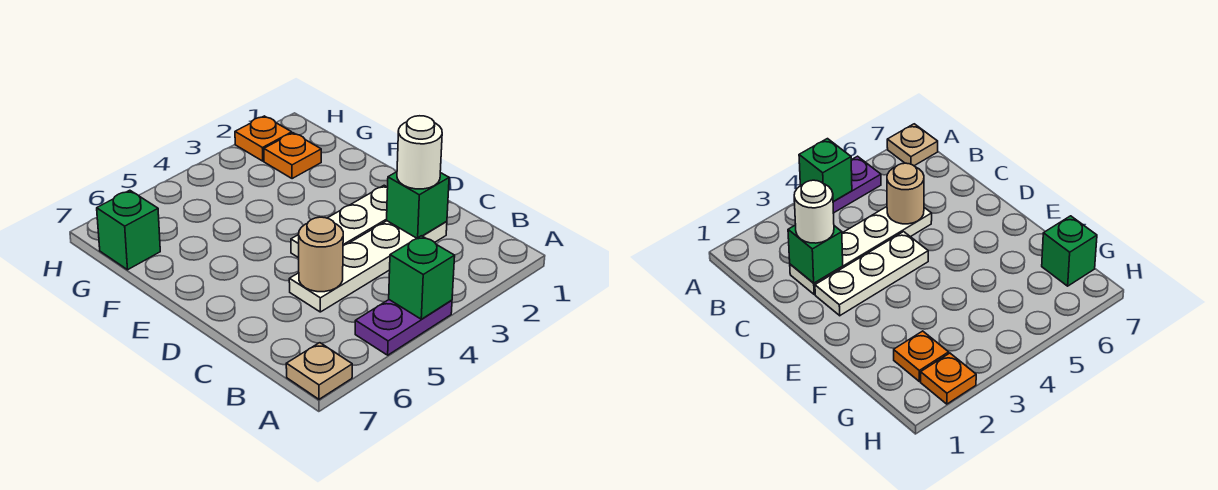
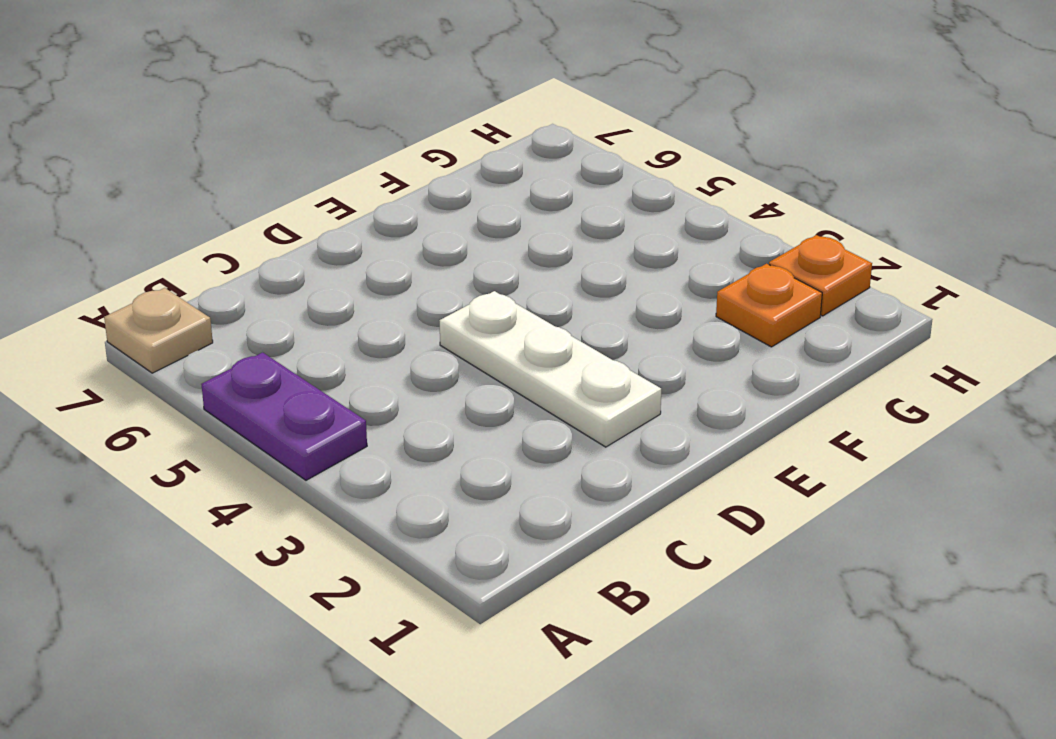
none -> white 1x4 plate [289,221,447,312]
none -> green 1x1 brick [97,190,160,270]

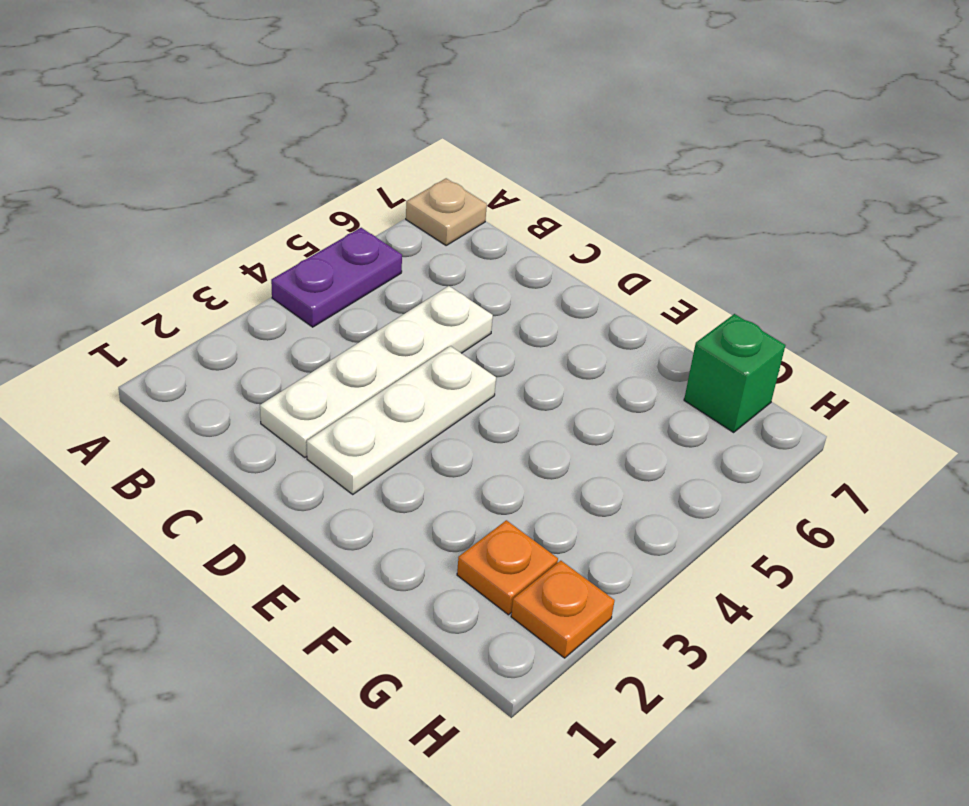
none -> green 1x1 brick [389,236,455,319]
none -> green 1x1 brick [387,172,449,238]

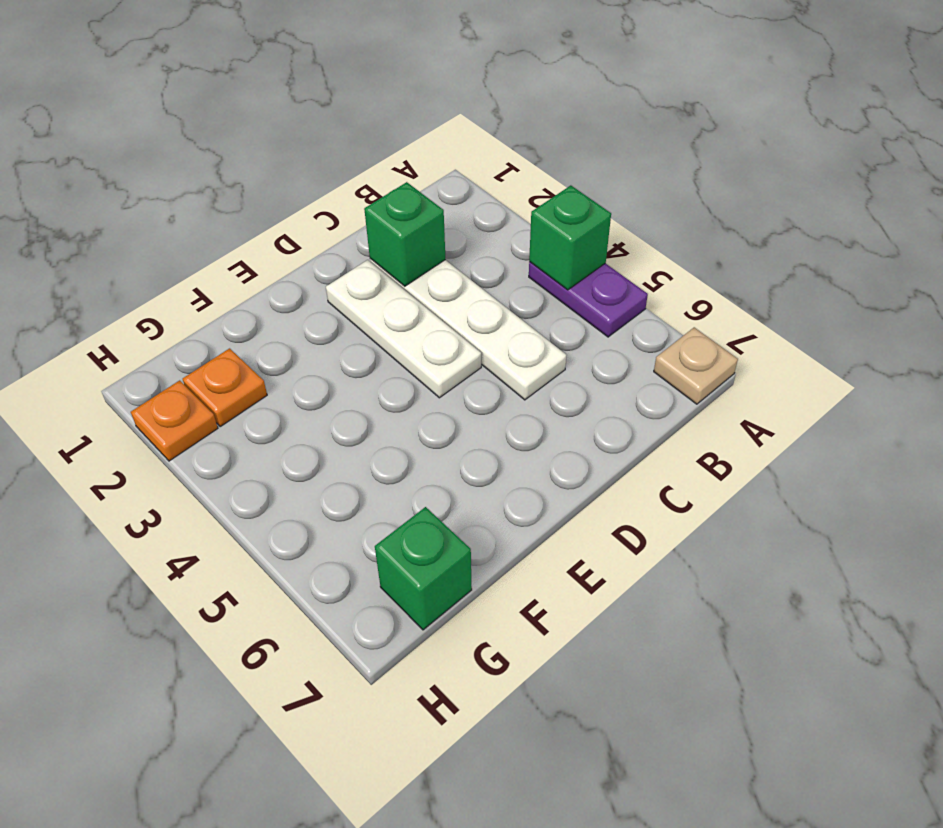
none -> tan 1x1 round brick [299,217,343,292]
none -> white 1x1 round brick [397,116,442,189]

